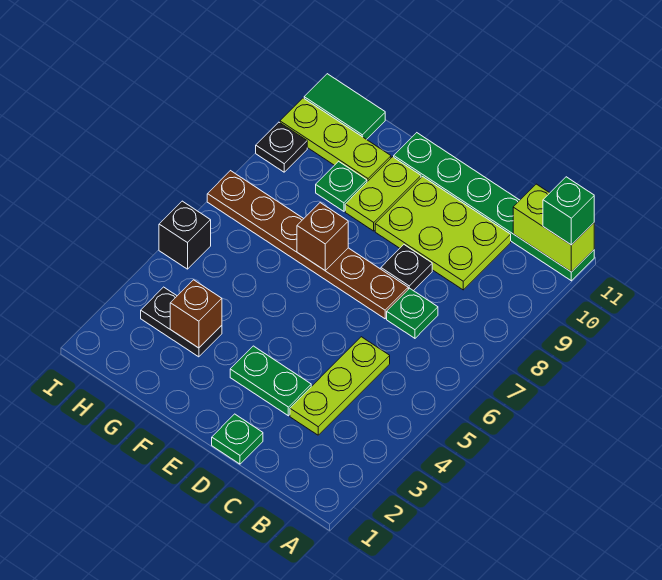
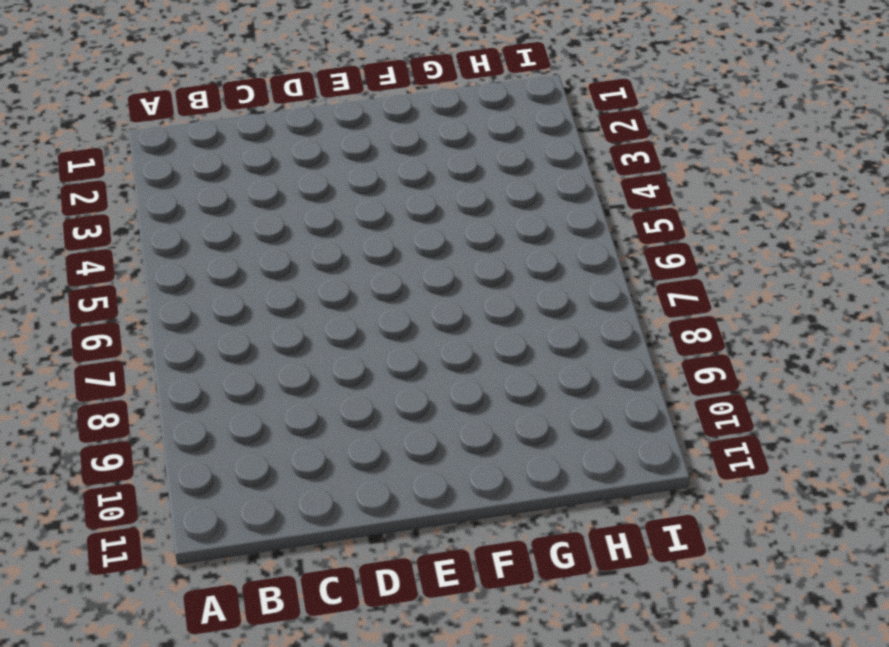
none -> green 1x6 plate [394,133,594,281]
none -> lime 1x3 plate [290,337,390,435]
none -> green 1x1 plate [387,288,438,338]

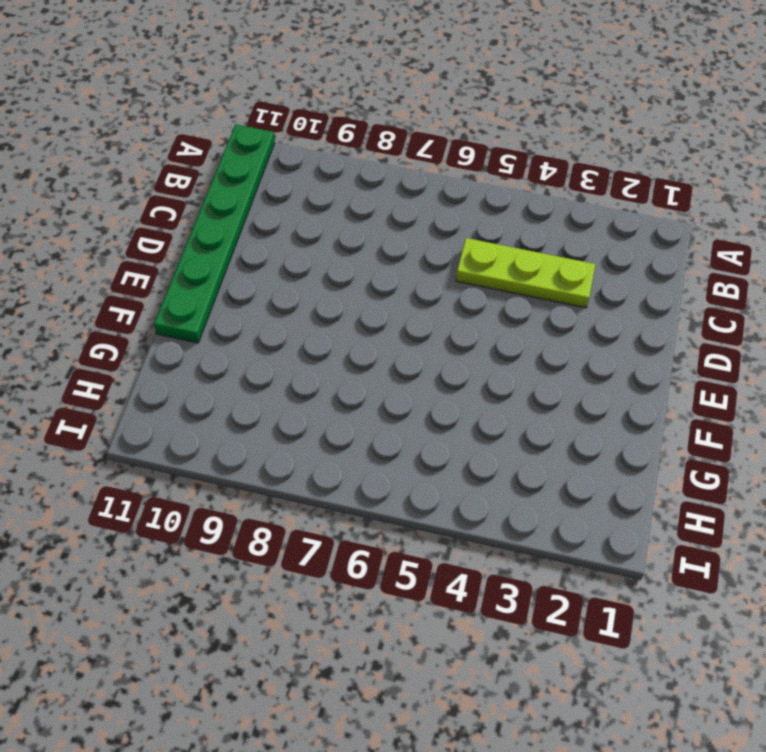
none -> green 1x1 plate [387,288,438,338]
none -> lime 2x3 plate [375,177,511,290]
none -> green 1x1 plate [212,414,263,464]

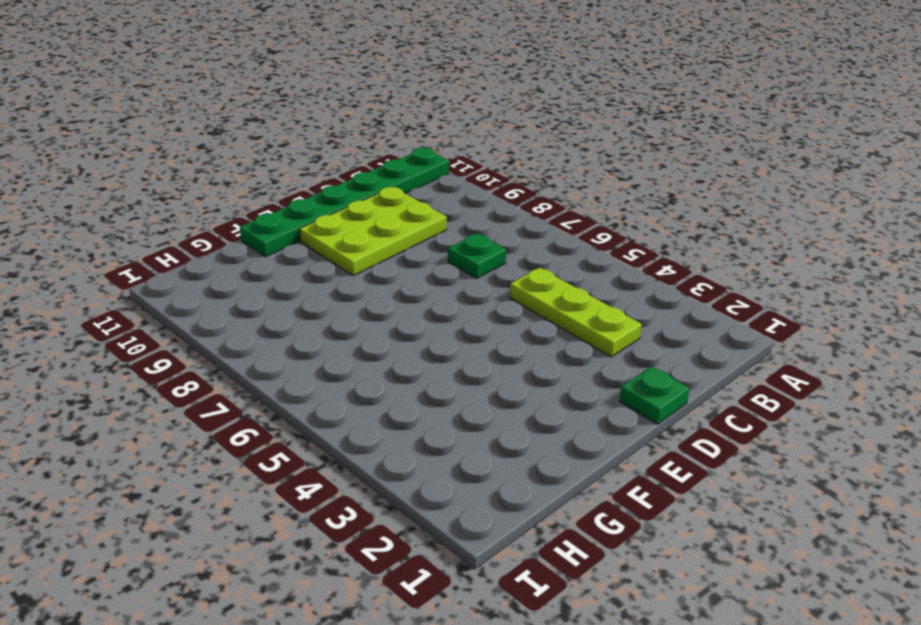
none -> green 1x2 plate [230,346,311,416]
none -> brown 1x6 plate [207,171,408,319]
none -> black 1x1 plate [381,245,432,291]

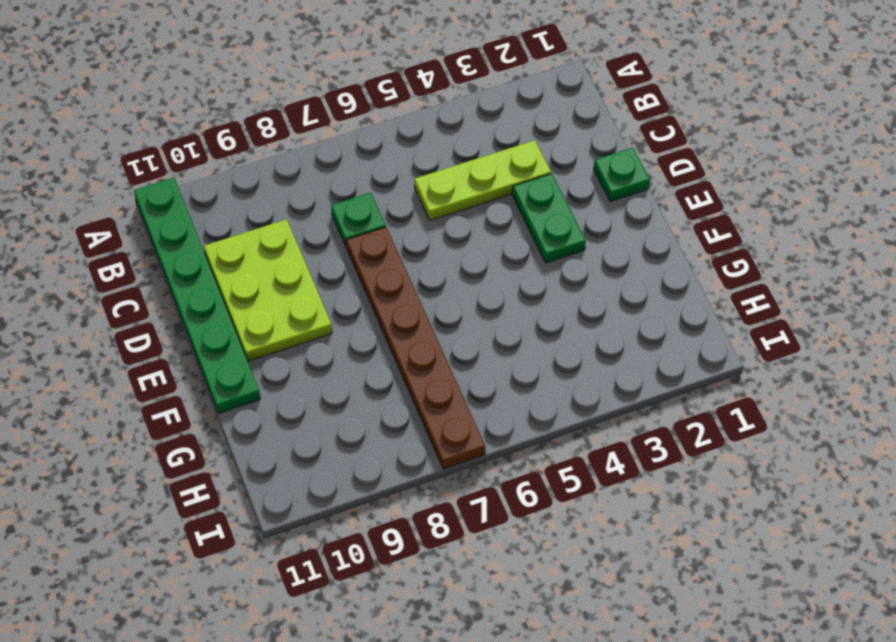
none -> black 1x1 plate [381,245,432,291]
none -> lime 1x2 plate [345,157,421,231]
none -> black 1x2 plate [141,287,222,357]

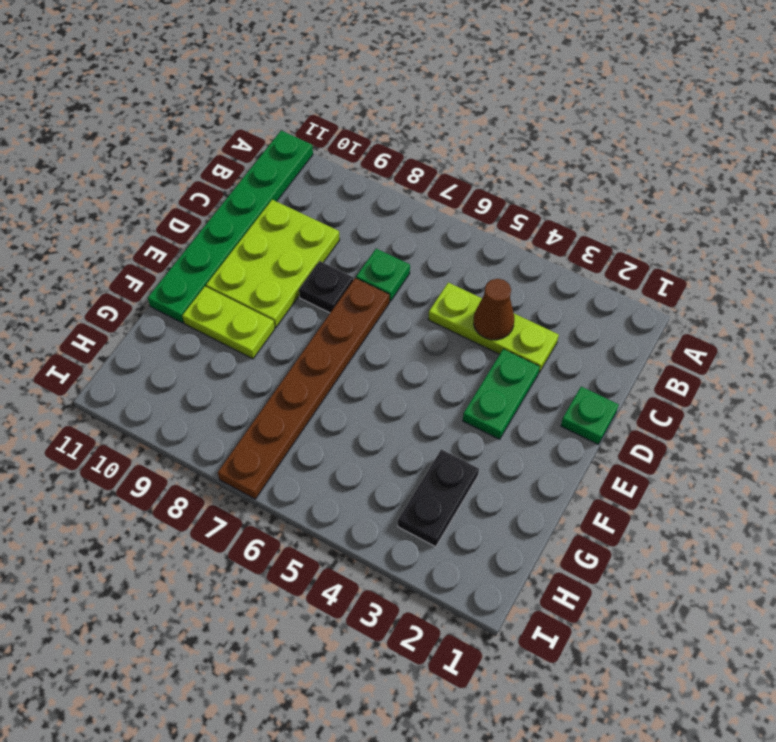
brown 1x1 cone [474,279,514,340] -> none
none -> green 1x1 plate [316,161,367,211]
none -> lime 1x3 plate [280,98,391,182]
none -> green 1x2 tile [304,74,385,140]

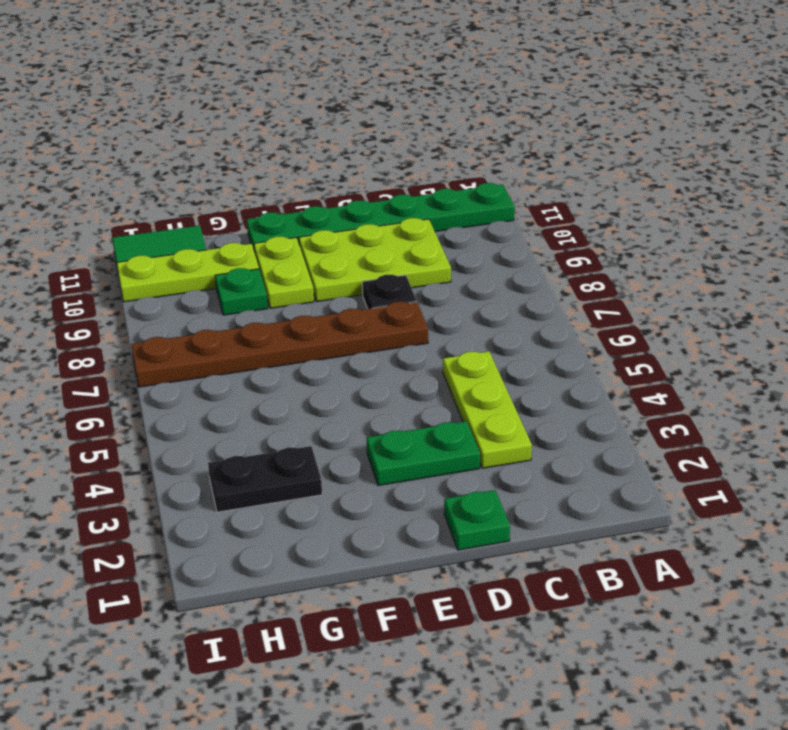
none -> green 1x1 plate [387,288,438,338]
none -> black 1x1 brick [159,201,211,269]
none -> black 1x1 plate [256,122,307,172]

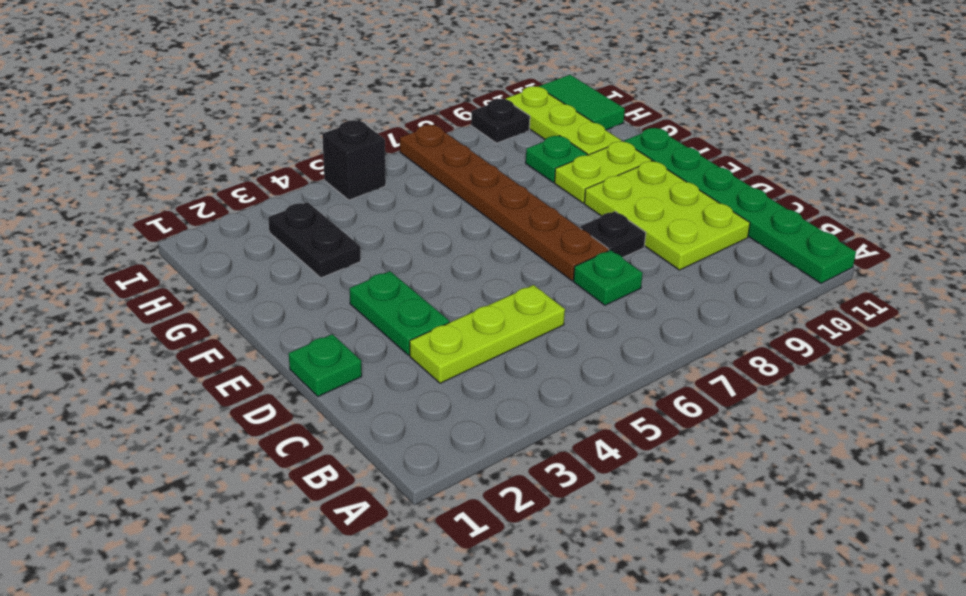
none -> lime 1x2 brick [513,184,594,272]
none -> brown 1x1 brick [297,203,348,270]
none -> brown 1x1 brick [170,280,222,348]

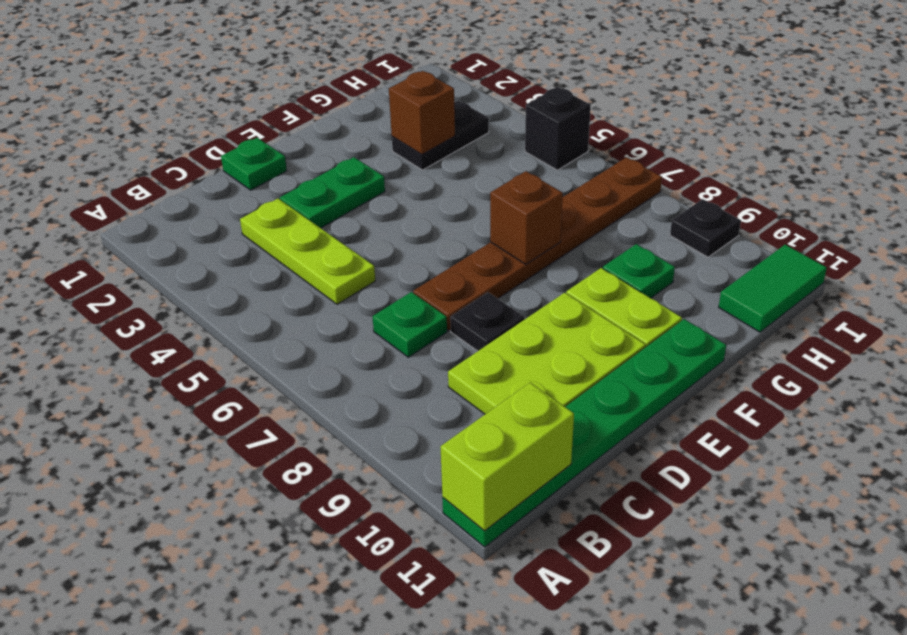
none -> lime 1x3 plate [280,98,391,182]
none -> green 1x1 brick [543,177,594,245]

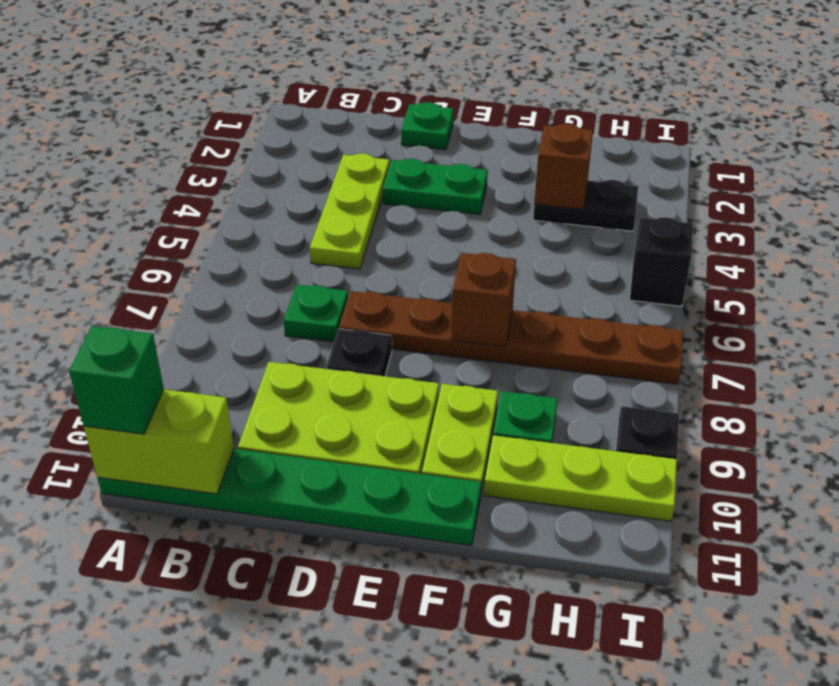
none -> green 1x2 tile [304,74,385,140]

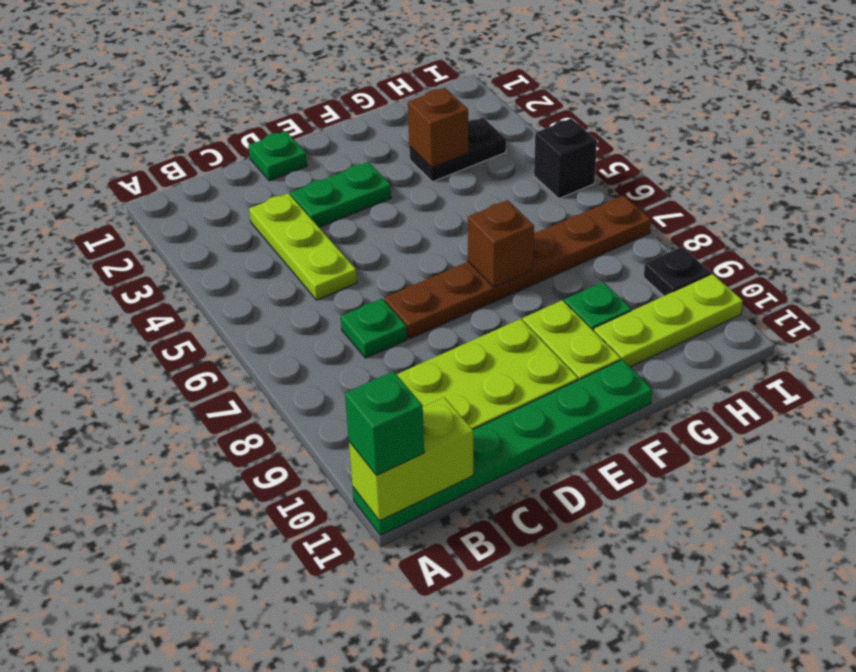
none -> black 1x1 plate [381,245,432,291]
none -> green 1x2 tile [304,74,385,140]

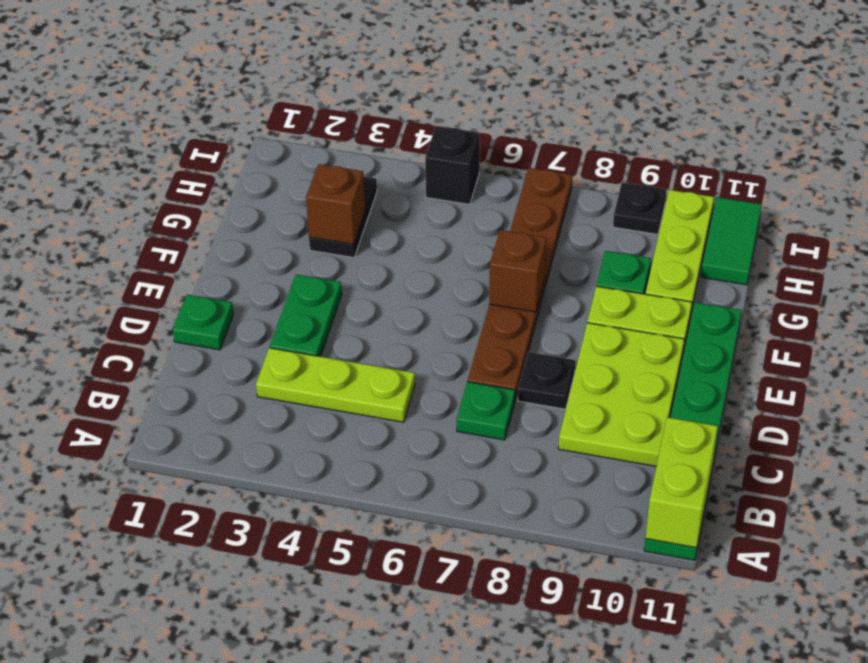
none -> green 1x1 brick [543,177,594,245]

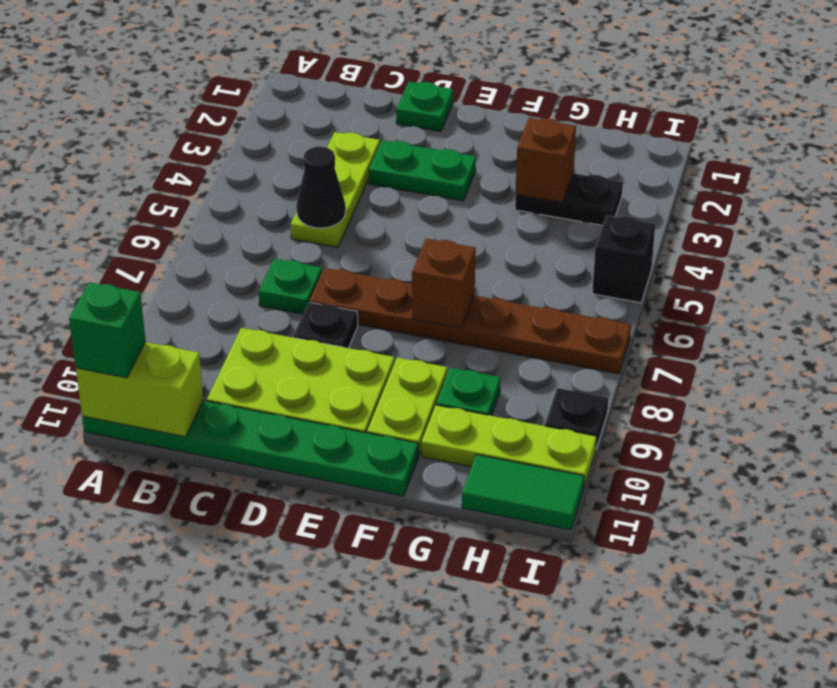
black 1x1 cone [296,147,346,228] -> none

